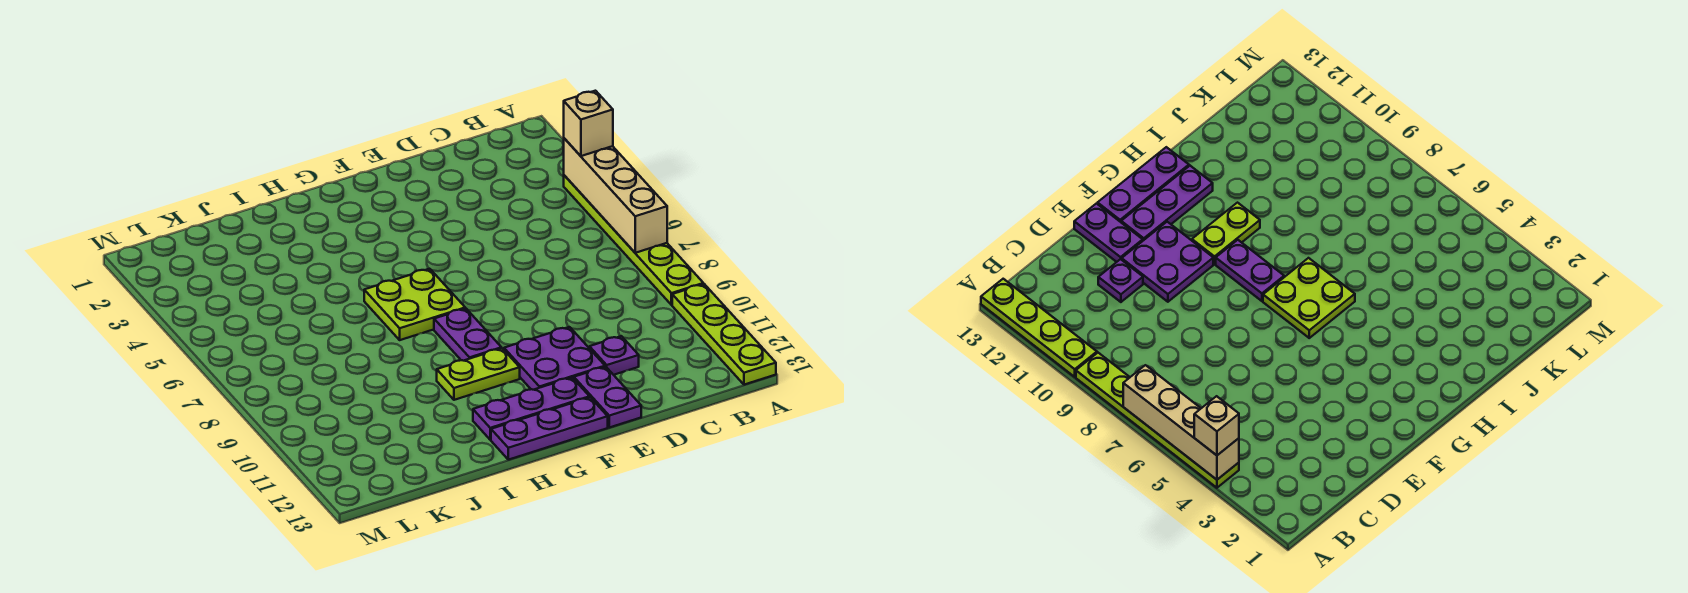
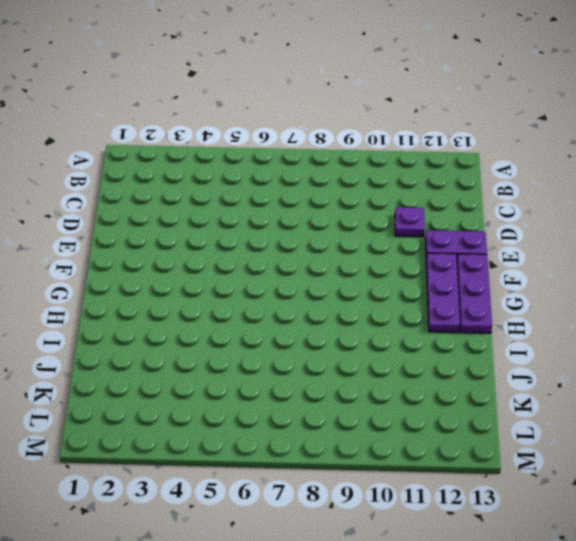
none -> lime 1x6 plate [564,175,703,305]
none -> lime 1x4 plate [672,284,776,385]
none -> purple 2x2 plate [504,327,605,390]

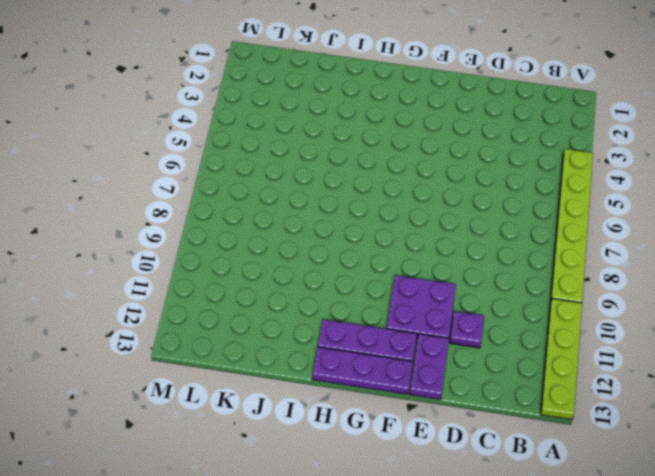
none -> lime 2x2 plate [364,269,465,340]
none -> purple 1x2 plate [434,309,502,361]
none -> lime 1x2 plate [437,348,520,400]

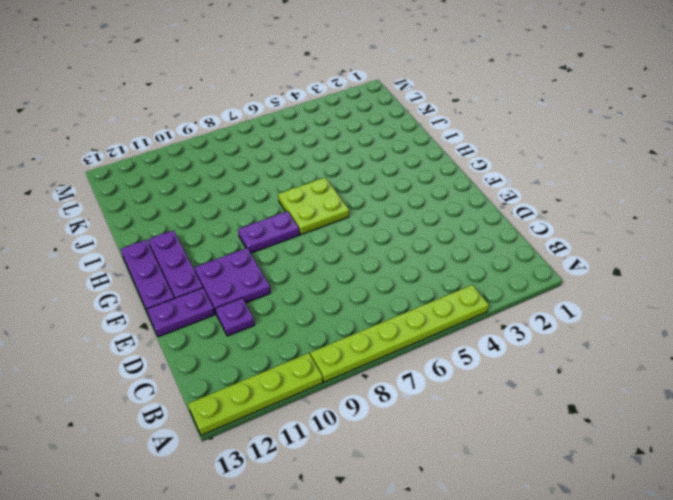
none -> lime 1x2 plate [437,348,520,400]
none -> tan 1x4 brick [564,138,667,253]
none -> tan 1x1 brick [564,91,613,156]

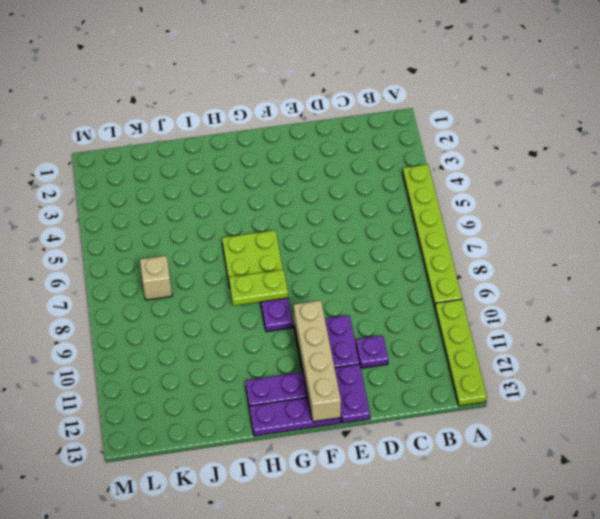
tan 1x4 brick [294,301,341,422] -> tan 1x4 brick moved to [564,138,667,253]
lime 1x2 plate [229,270,288,306] -> lime 1x2 plate moved to [437,348,520,400]
tan 1x1 brick [140,256,172,300] -> tan 1x1 brick moved to [564,91,613,156]

